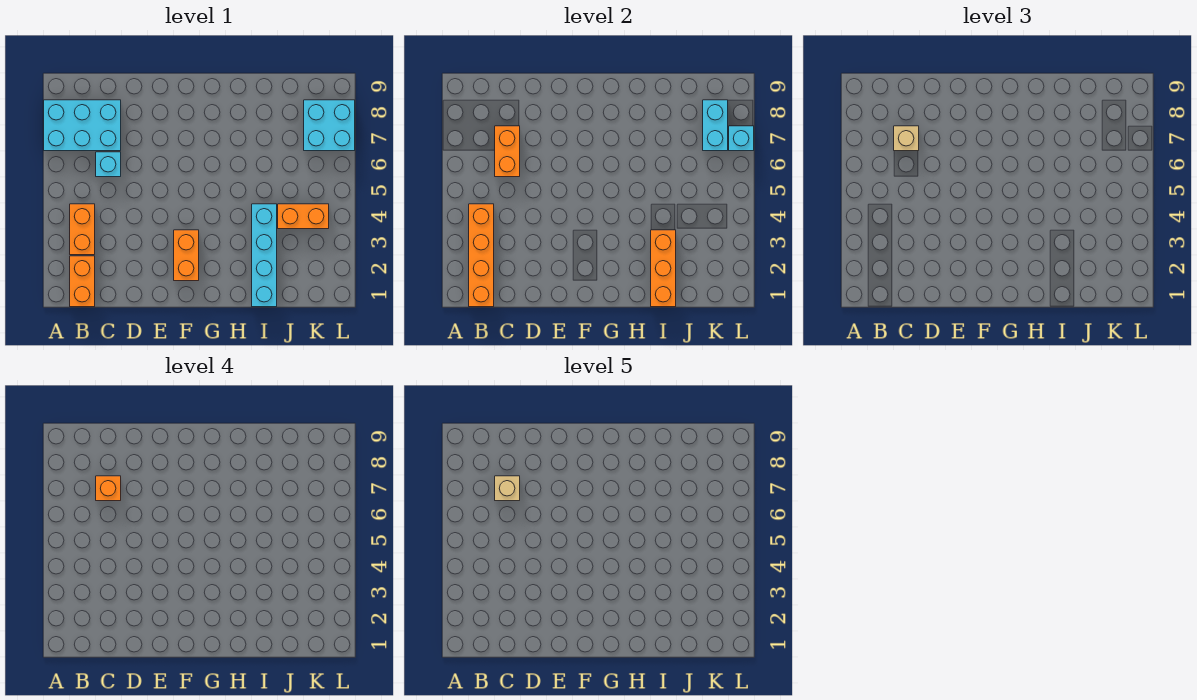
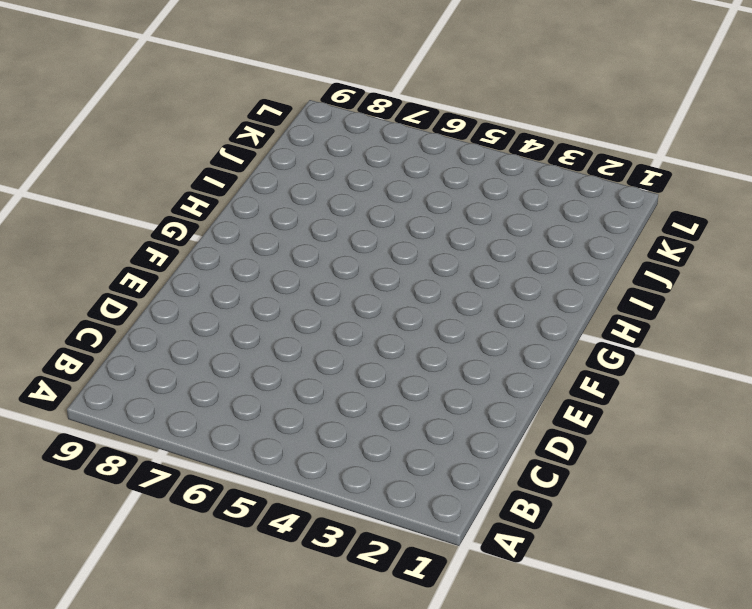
none -> cyan 2x3 brick [44,100,121,151]
none -> orange 1x2 brick [70,256,95,307]
none -> orange 1x2 brick [70,204,95,255]

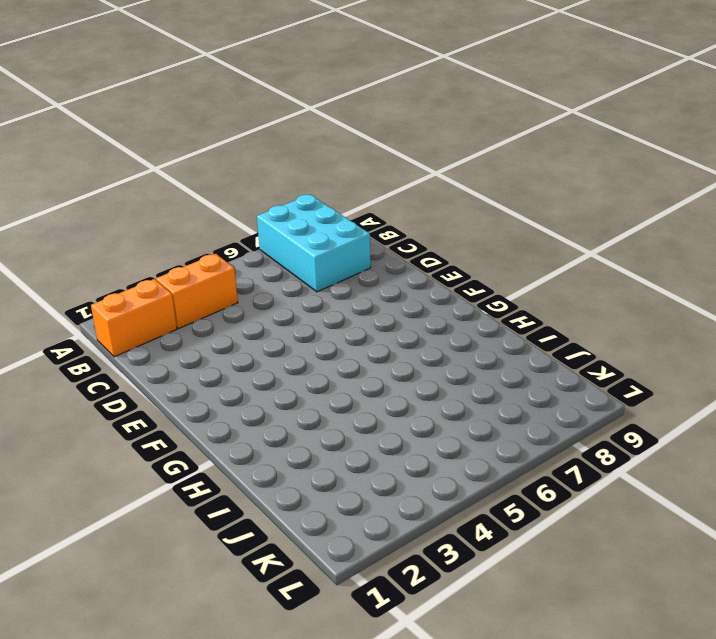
none -> cyan 1x1 brick [96,152,121,177]
none -> orange 1x2 brick [174,230,199,281]
none -> cyan 1x4 brick [252,204,277,307]

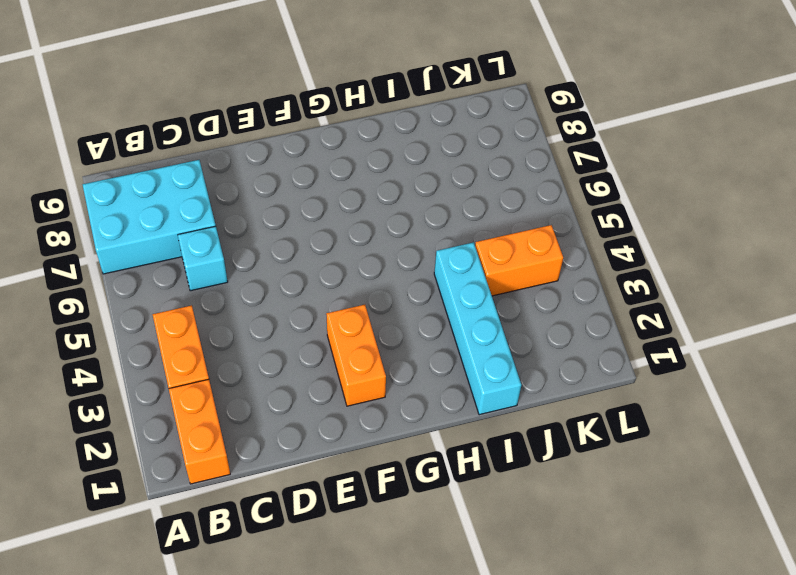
none -> cyan 2x2 brick [304,100,355,151]
none -> orange 1x4 brick [469,204,494,307]
none -> orange 1x2 brick [495,126,520,177]

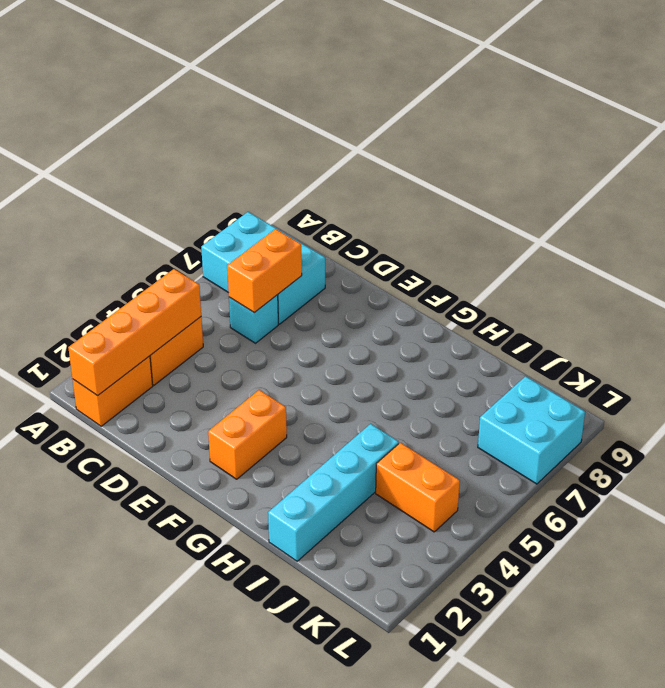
none -> orange 1x3 brick [651,230,676,307]
none -> cyan 1x2 brick [703,100,728,151]
none -> cyan 1x1 brick [729,126,754,151]

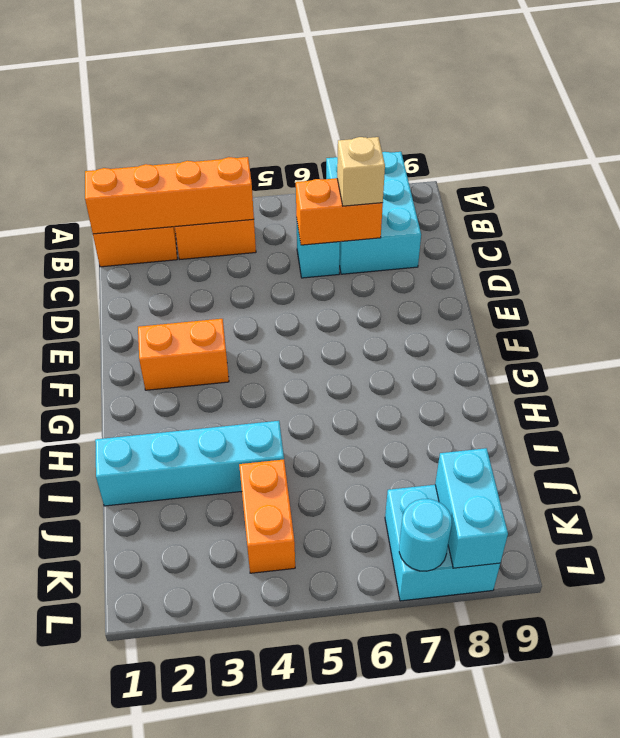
cyan 1x2 brick [435,448,508,568] -> cyan 1x2 brick turned to [703,100,728,151]
cyan 1x1 round brick [399,499,452,571] -> cyan 1x1 brick [729,126,754,151]
none -> orange 1x3 brick [651,230,676,307]
none -> orange 1x1 brick [96,476,121,501]
none -> tan 1x1 brick [495,476,520,501]

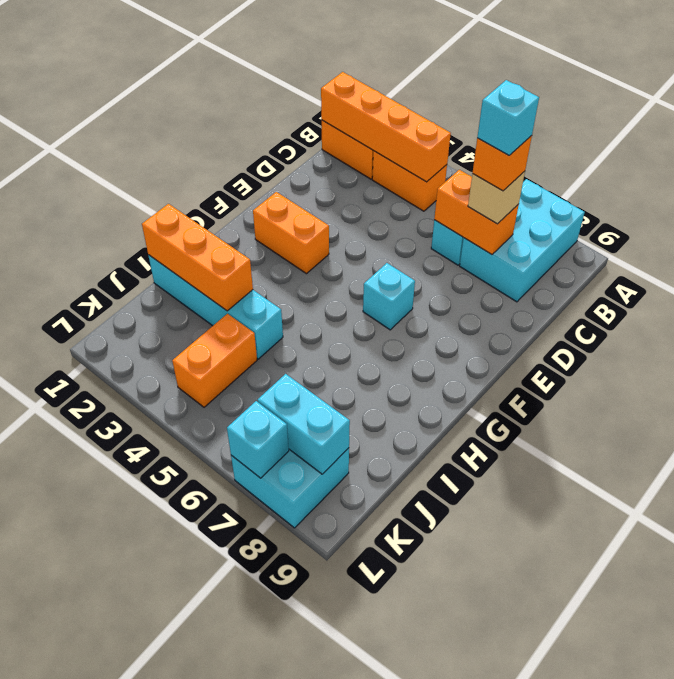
cyan 1x1 brick [477,80,539,155] -> tan 1x1 brick [495,476,520,501]
cyan 1x1 brick [363,263,415,330] -> none

